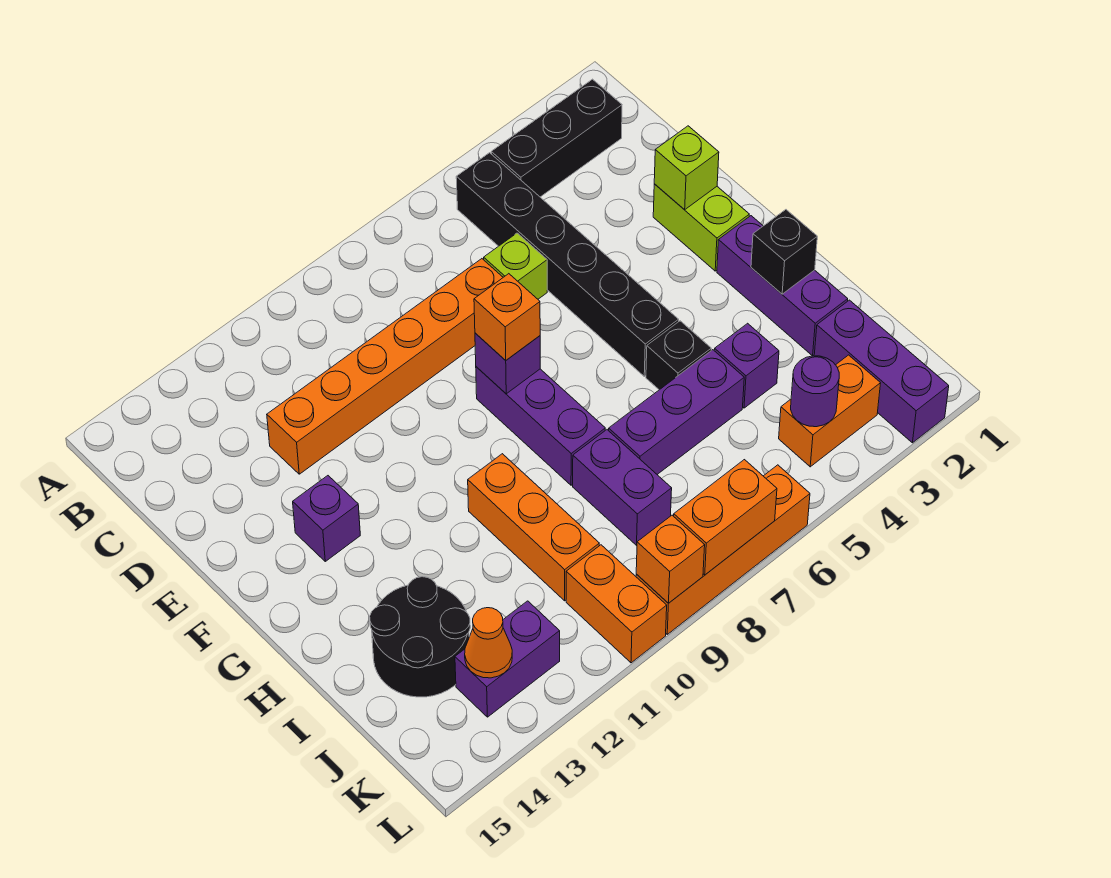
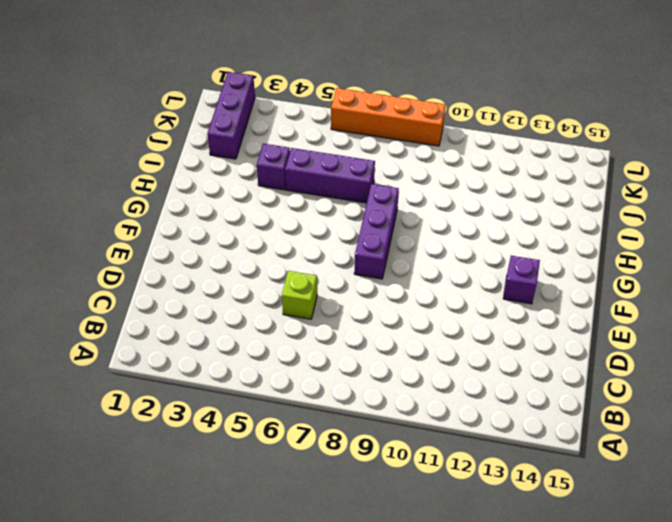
none -> black 1x3 brick [491,79,622,197]
none -> black 1x6 brick [456,153,679,376]
none -> orange 1x6 brick [267,259,503,474]

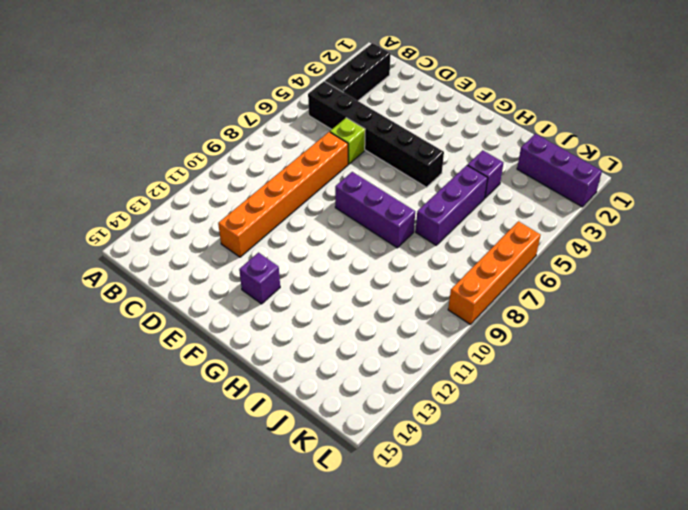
none -> lime 1x2 brick [653,184,749,271]
none -> purple 1x3 brick [717,216,848,356]
none -> black 1x1 brick [646,321,711,390]

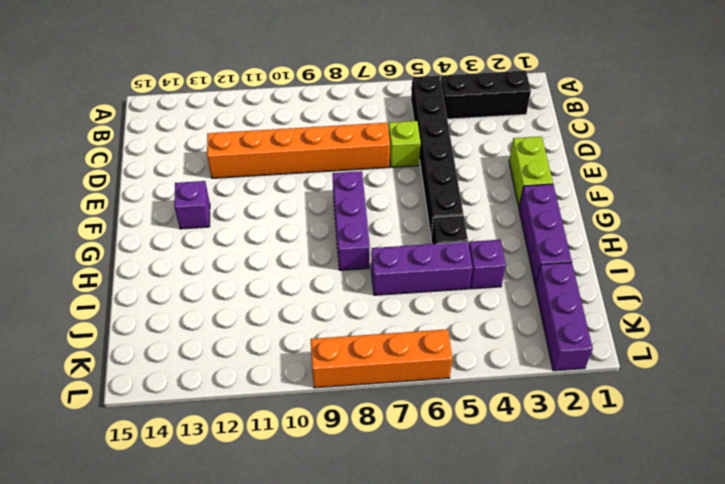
none -> orange 1x3 brick [468,454,599,601]
none -> purple 1x2 brick [573,430,672,545]
none -> black 2x2 round brick [370,577,470,697]

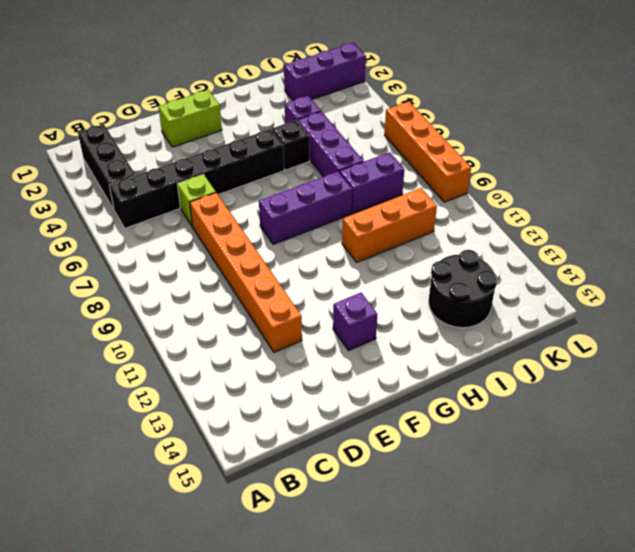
none -> purple 1x3 brick [717,216,848,356]
none -> orange 1x2 brick [779,355,881,467]
none -> orange 1x2 brick [566,545,667,663]

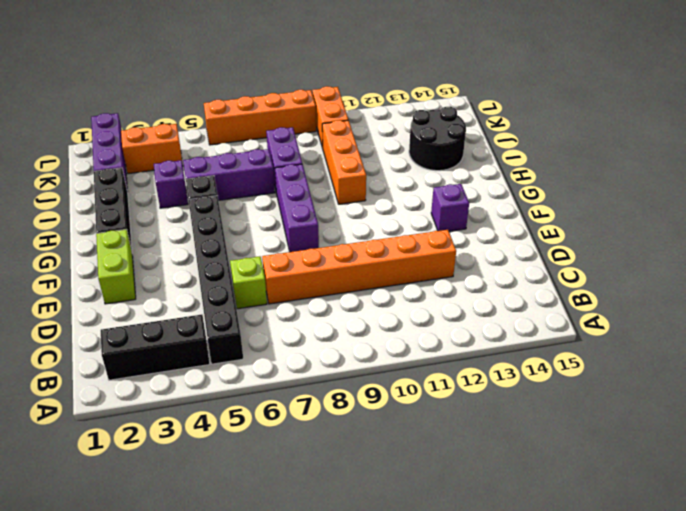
black 1x3 brick [94,168,132,251] -> purple 1x3 brick [717,216,848,356]
none -> purple 1x2 brick [455,601,560,717]
none -> lime 1x1 brick [654,126,719,210]
none -> purple 1x1 brick [475,333,540,394]

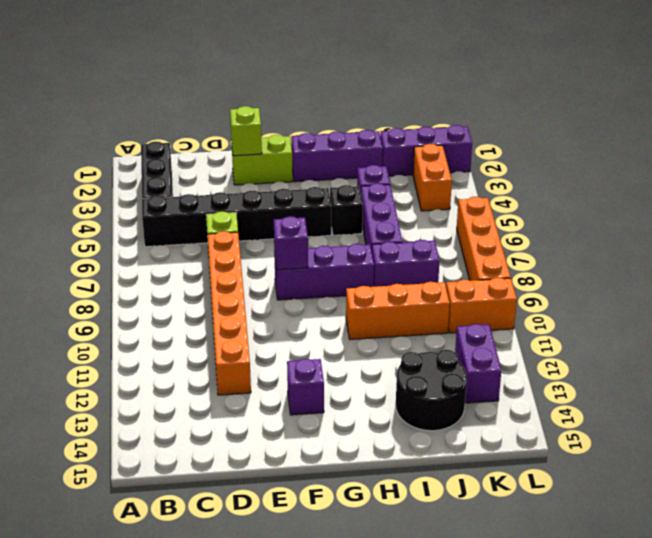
none -> black 1x1 brick [751,210,817,294]
none -> purple 1x1 round brick [791,356,839,427]
none -> orange 1x1 cone [465,608,512,678]

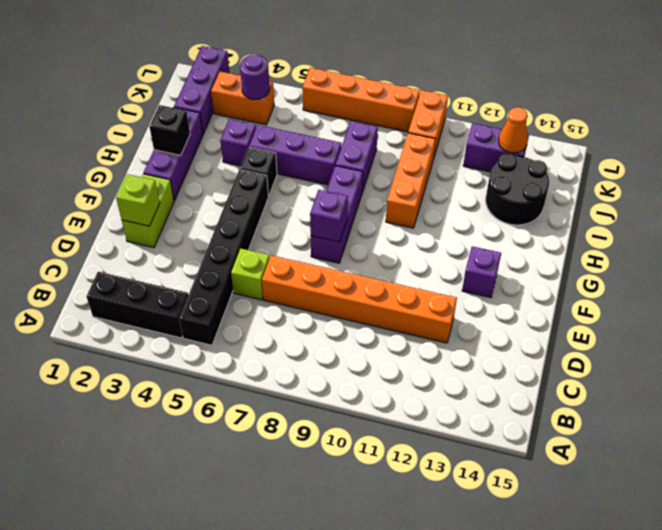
none -> orange 1x2 brick [674,460,777,575]
none -> orange 1x1 brick [636,515,705,603]
none -> orange 1x1 brick [474,274,540,360]

